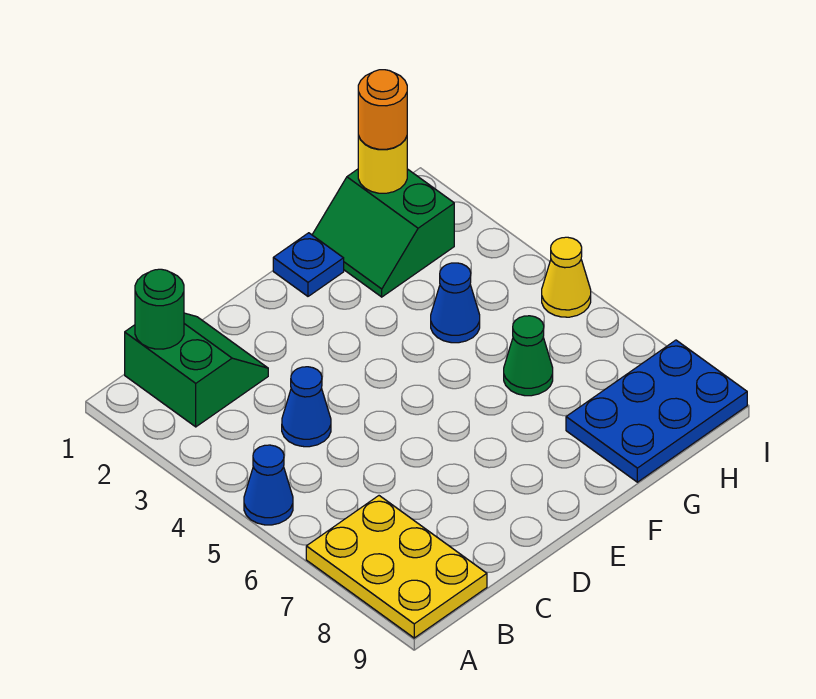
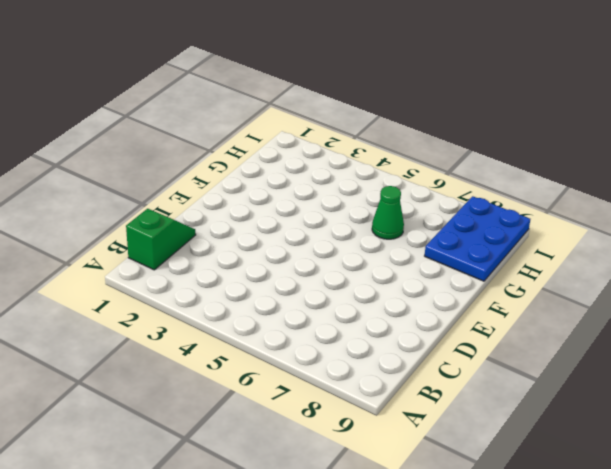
green 1x2 slope [126,209,196,270] -> green 2x2 slope [125,313,268,427]
none -> blue 1x1 cone [244,445,293,525]
none -> yellow 2x3 plate [306,496,487,638]
none -> blue 1x1 cone [282,367,331,447]

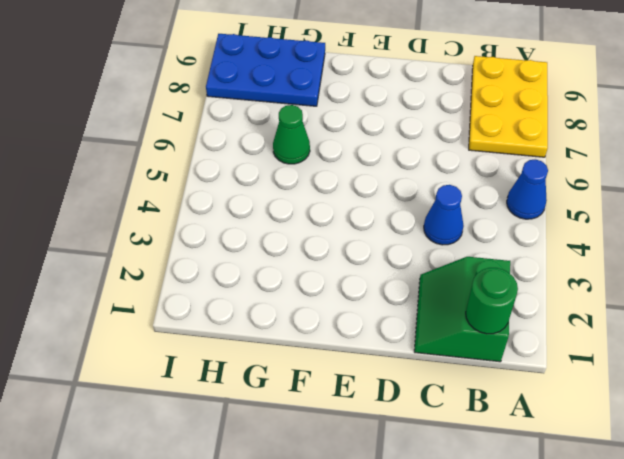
none -> blue 1x1 plate [273,233,344,296]
none -> green 2x2 slope [312,169,454,297]
none -> blue 1x1 cone [431,263,480,343]

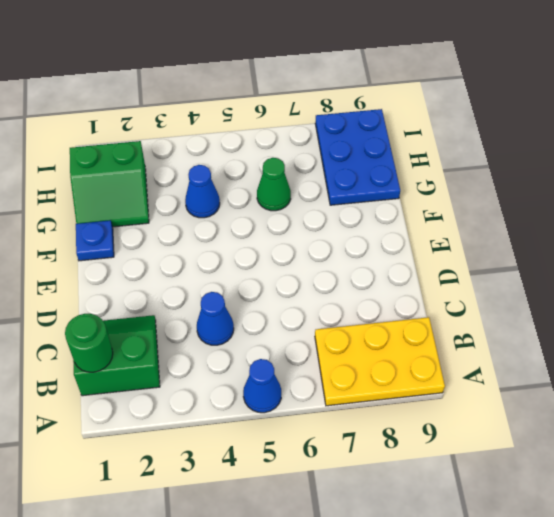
none -> yellow 1x1 cone [542,237,591,317]
none -> yellow 1x1 round brick [358,136,407,193]
none -> orange 1x1 round brick [358,70,407,149]

